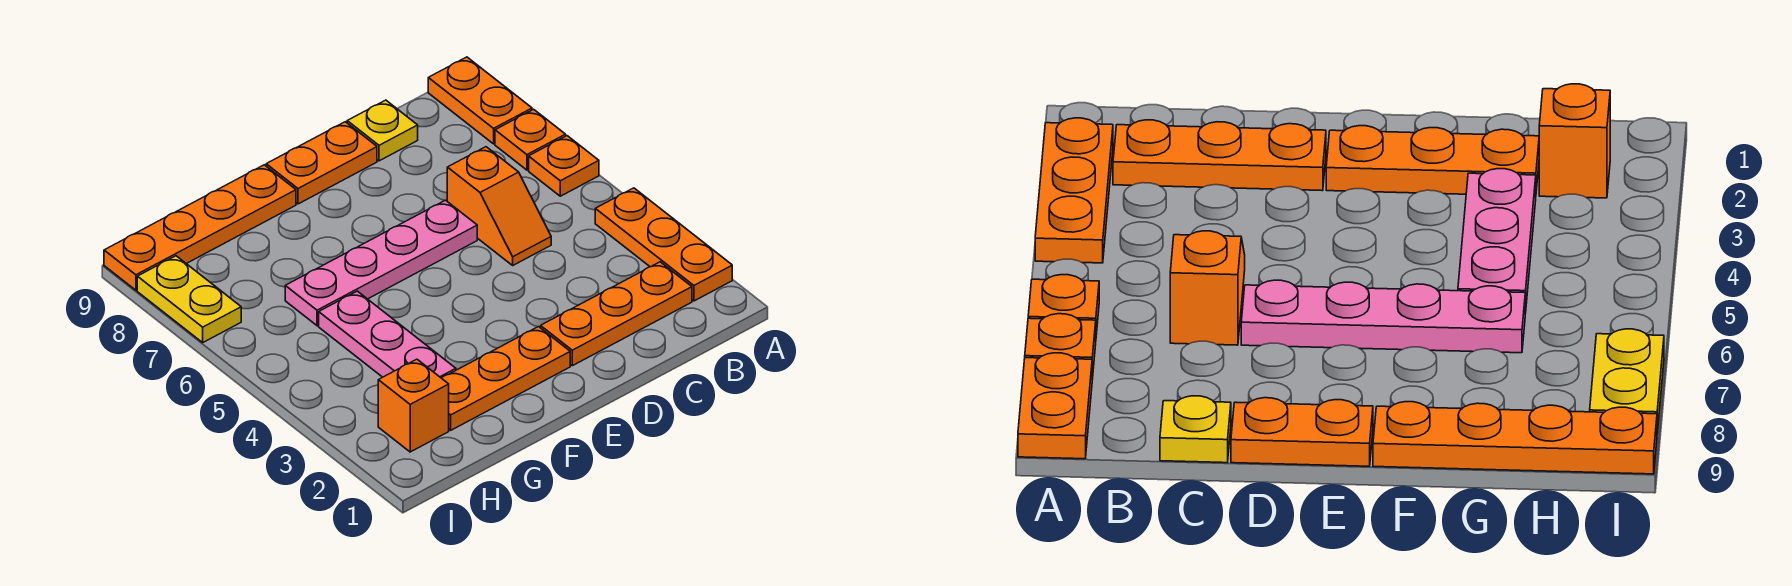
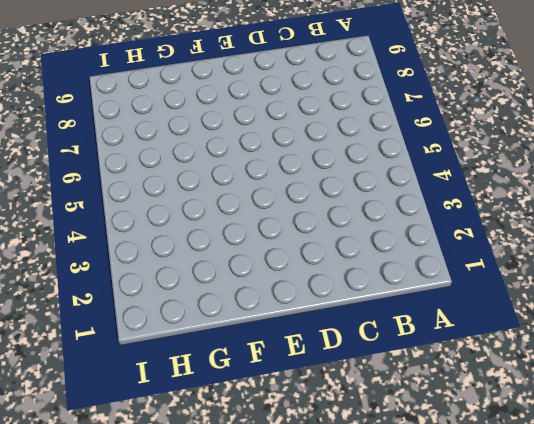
none -> orange 1x3 plate [595,188,732,301]
none -> orange 1x1 plate [529,136,599,196]
none -> orange 1x1 plate [495,109,566,170]

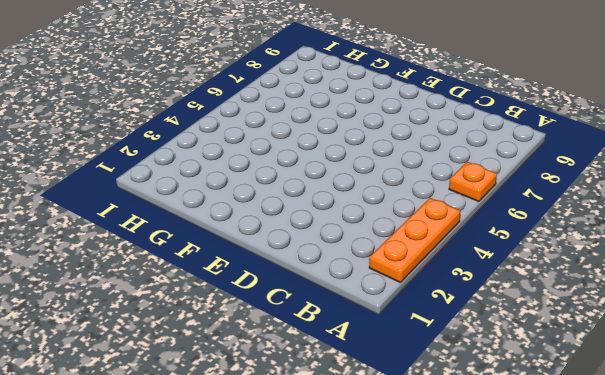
none -> orange 1x1 plate [495,109,566,170]
none -> orange 1x2 plate [428,57,532,144]
none -> orange 1x3 plate [541,262,692,366]

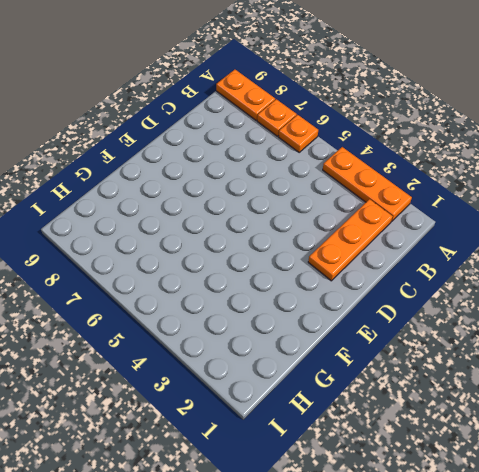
none -> orange 1x2 slope [447,147,551,265]
none -> yellow 1x1 plate [347,100,418,161]
none -> pink 1x4 plate [285,200,477,326]

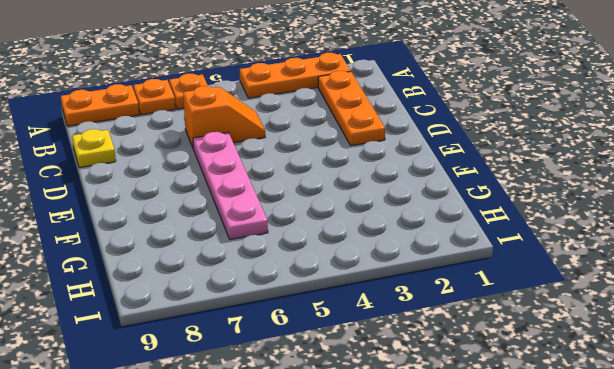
none -> orange 1x2 plate [266,122,377,204]
none -> orange 1x3 plate [442,327,570,430]
none -> orange 1x4 plate [104,165,296,290]

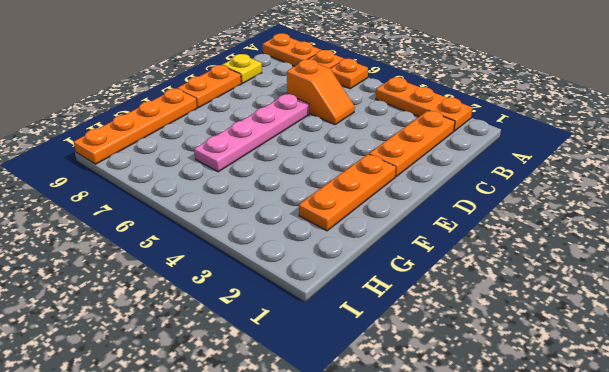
none -> pink 1x3 plate [319,291,456,378]
none -> orange 1x1 brick [378,359,449,452]
none -> yellow 1x2 plate [137,256,241,342]

